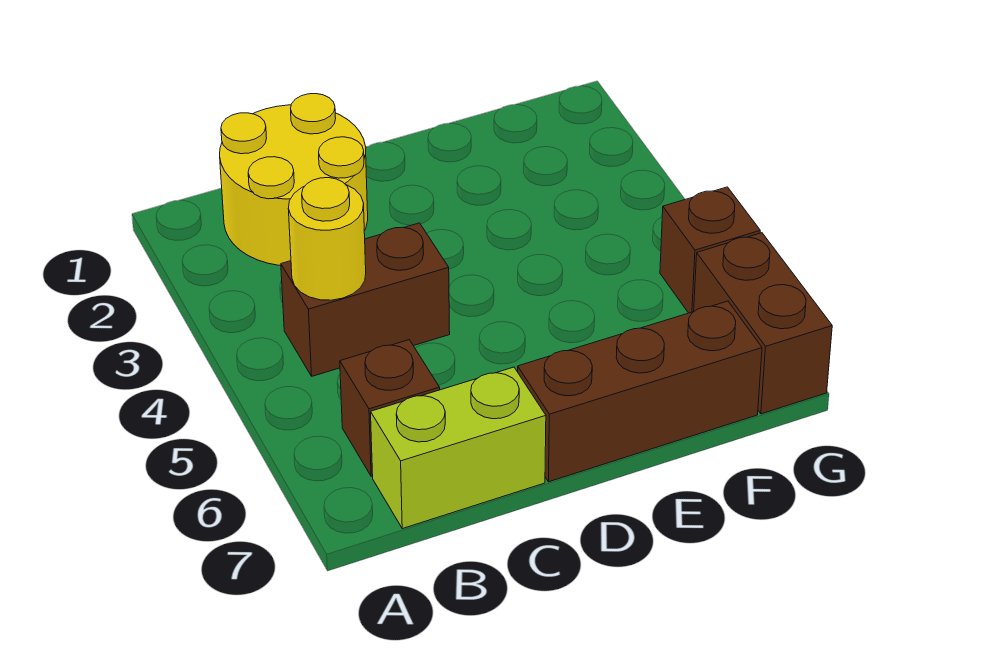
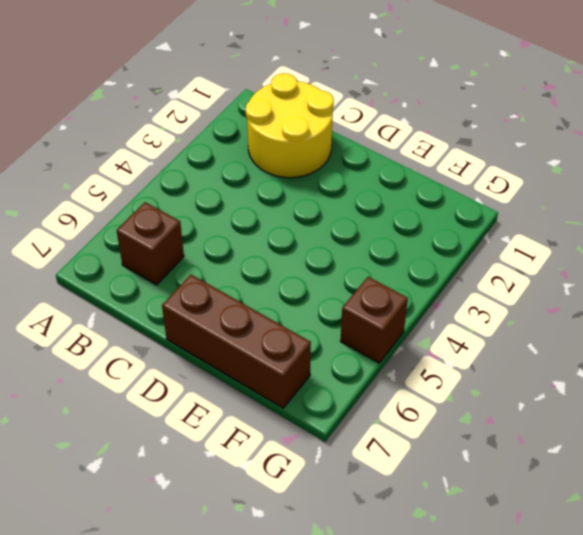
none -> brown 1x2 brick [281,223,450,376]
none -> lime 1x2 brick [371,367,546,529]

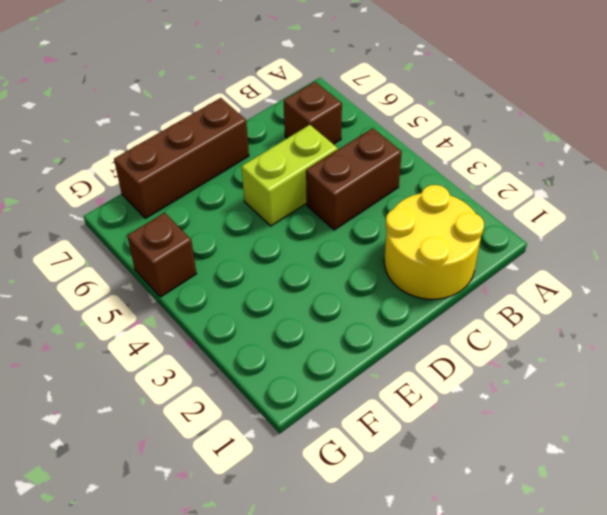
lime 1x2 brick [241,125,338,226] -> lime 1x2 brick moved to [371,367,546,529]
none -> brown 1x2 brick [694,233,832,414]
none -> yellow 1x1 round brick [288,178,366,300]

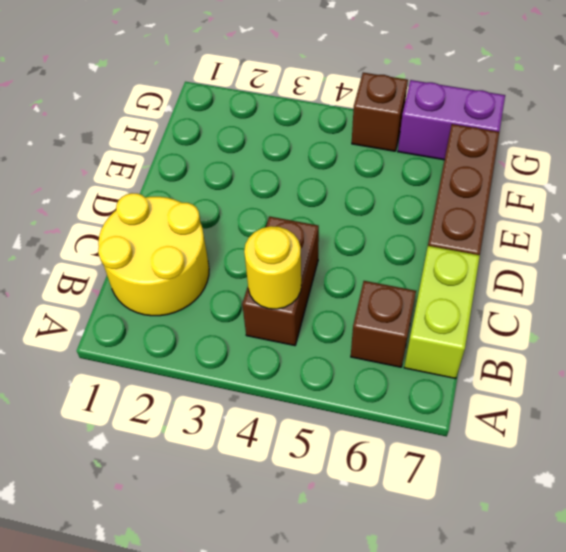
purple 1x2 brick [398,80,505,160] -> brown 1x2 brick [694,233,832,414]

